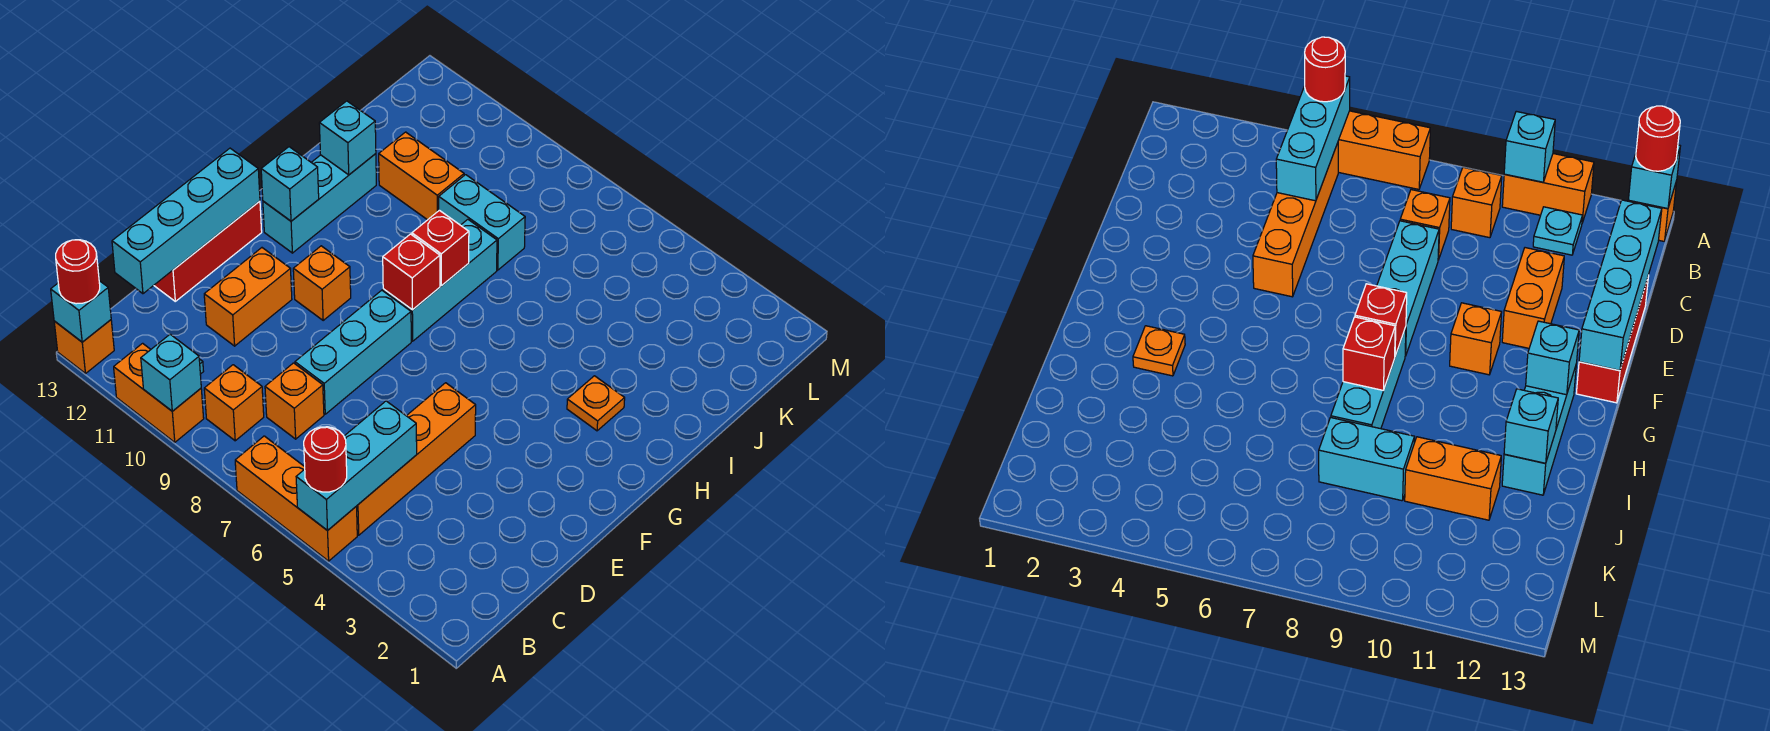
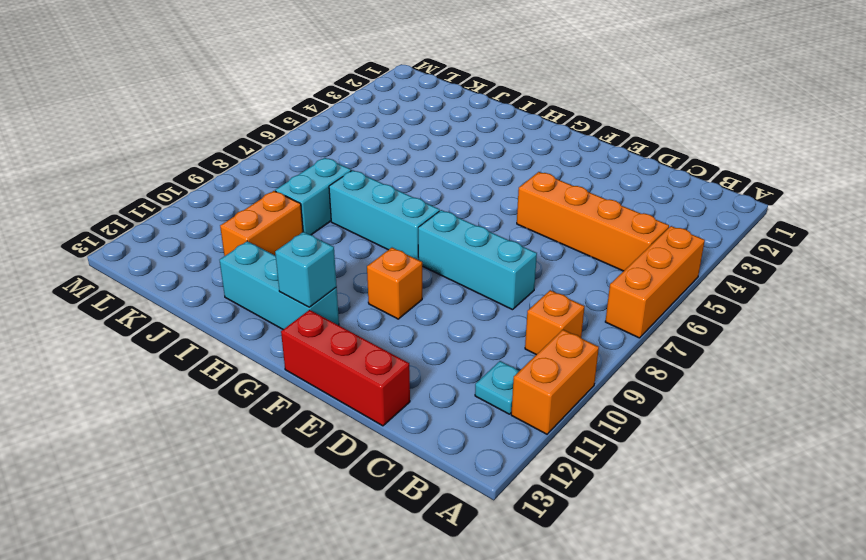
none -> orange 1x1 brick [54,320,114,373]
none -> orange 1x1 brick [265,363,324,439]
none -> orange 1x2 brick [204,248,292,346]

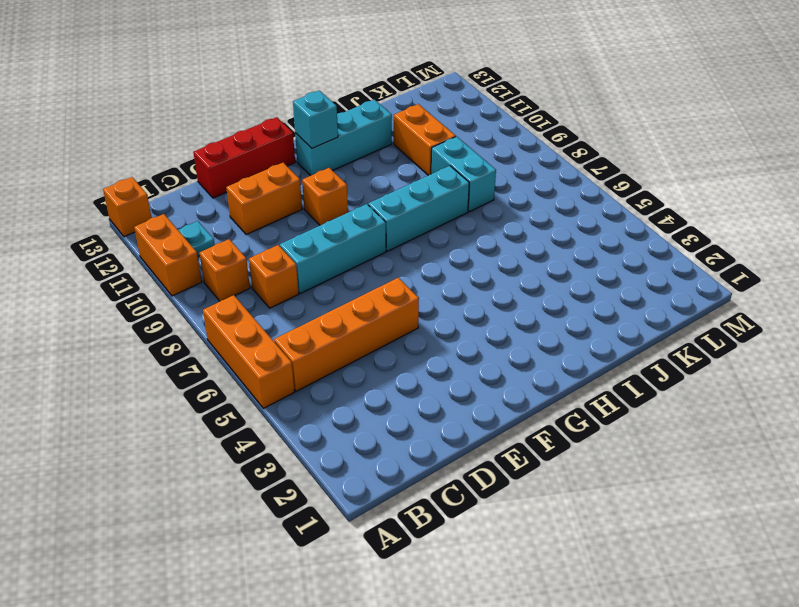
none -> orange 1x1 plate [567,376,625,431]
none -> cyan 1x3 brick [296,401,417,531]
none -> cyan 1x1 brick [141,334,201,411]

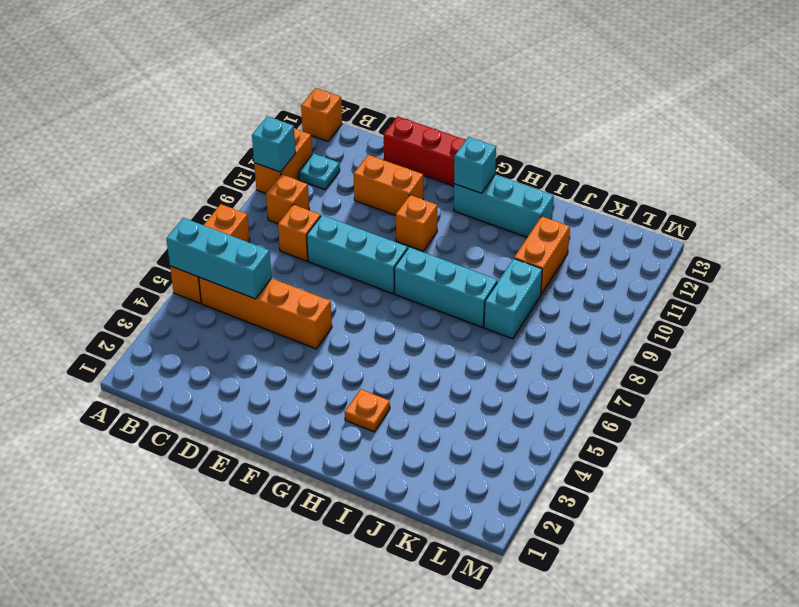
none -> cyan 1x1 brick [51,281,111,342]
none -> cyan 1x4 brick [112,148,260,294]
none -> red 1x1 brick [383,234,440,310]

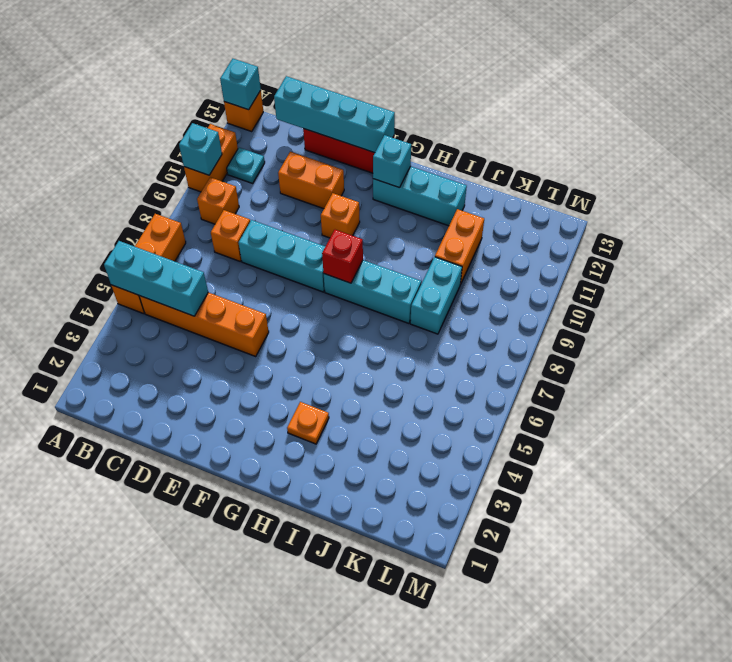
none -> red 1x1 brick [412,210,469,286]
none -> cyan 1x1 brick [319,101,376,175]
none -> red 1x1 round brick [304,427,347,492]

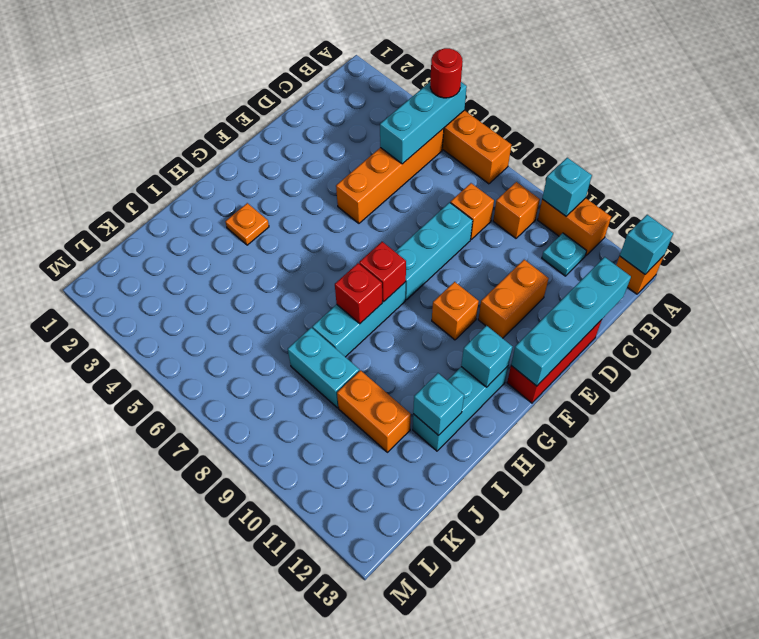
none -> red 1x1 round brick [56,240,100,304]

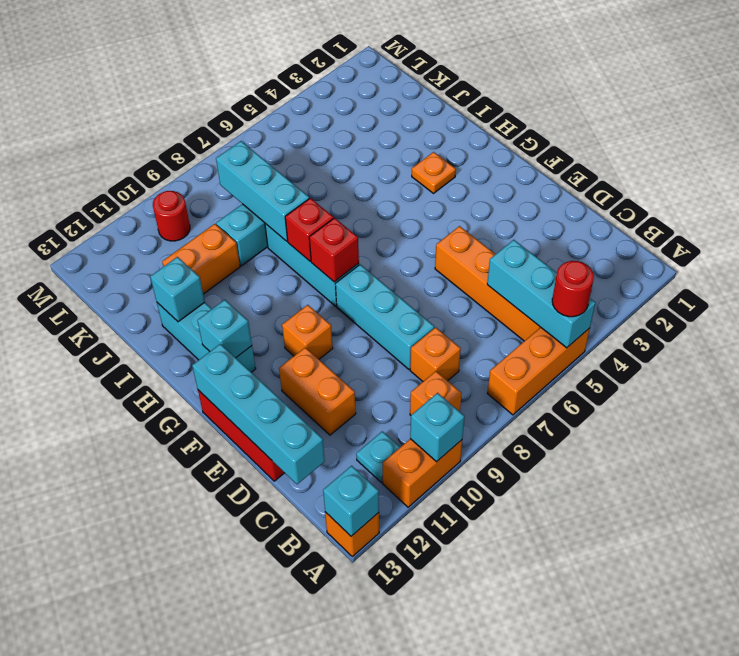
cyan 1x3 brick [216,141,309,241] -> none
red 1x1 round brick [153,191,190,241] -> red 1x1 round brick moved to [56,240,100,304]

